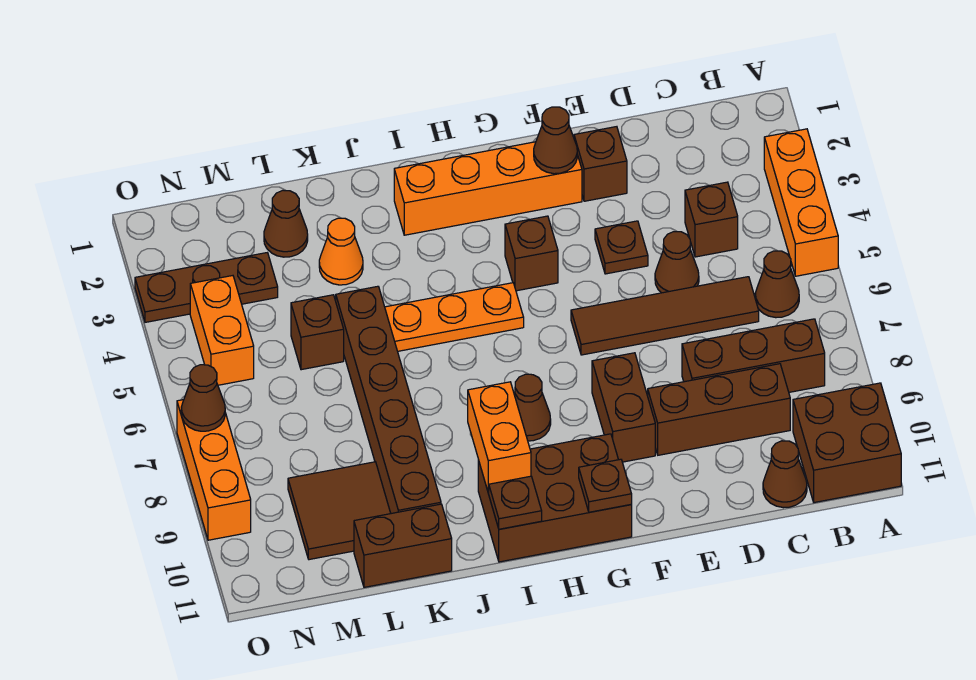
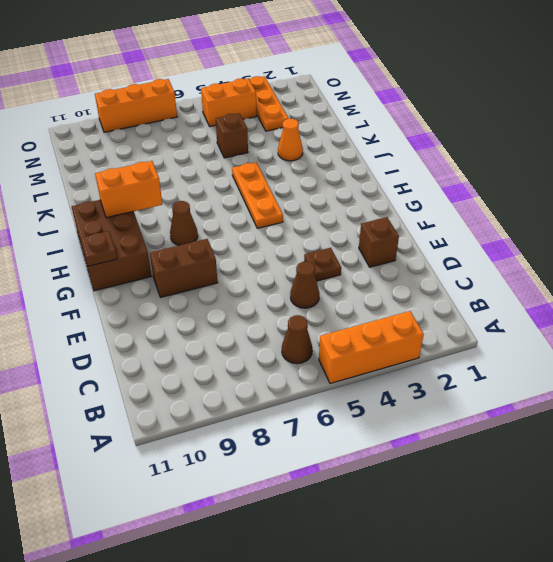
orange 1x3 plate [249,76,289,131] -> brown 1x3 plate [135,253,278,322]
none -> brown 2x2 brick [793,383,901,503]
none -> brown 1x3 brick [682,319,825,392]
none -> brown 1x1 brick [685,182,738,257]
none -> brown 1x4 tile [571,277,759,355]

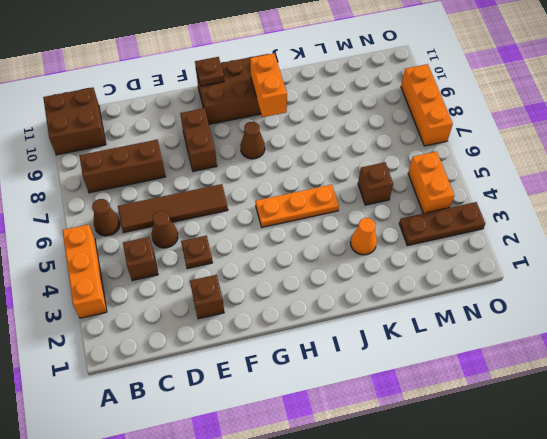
none -> brown 1x3 brick [648,364,790,455]
none -> brown 1x1 cone [763,441,807,508]
none -> orange 1x4 brick [394,142,582,235]
none -> brown 1x1 brick [505,216,558,291]

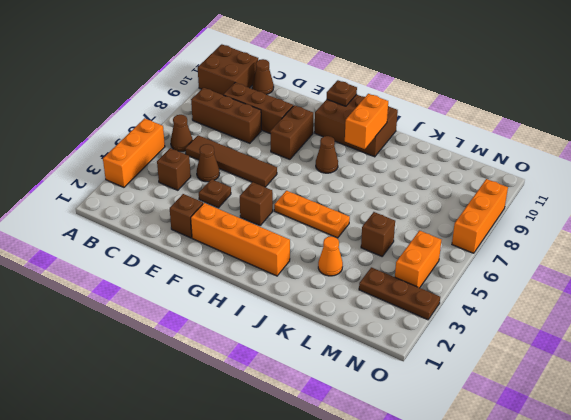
none -> brown 1x6 brick [336,286,441,514]
none -> brown 1x2 brick [354,504,452,587]
none -> brown 1x1 cone [264,190,308,257]
none -> brown 2x2 tile [288,462,391,560]

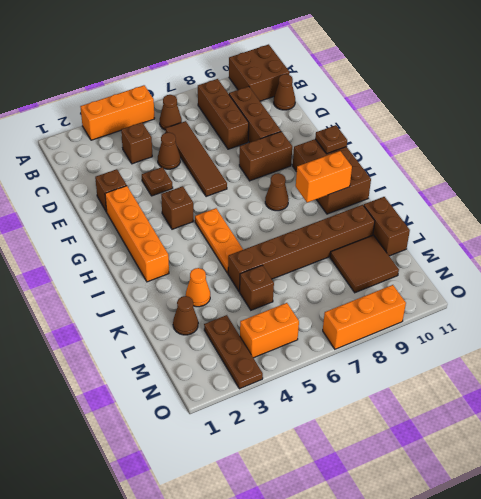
none -> brown 1x1 cone [534,107,577,174]
none -> brown 1x1 plate [489,476,542,529]
none -> brown 1x1 cone [181,365,225,431]

